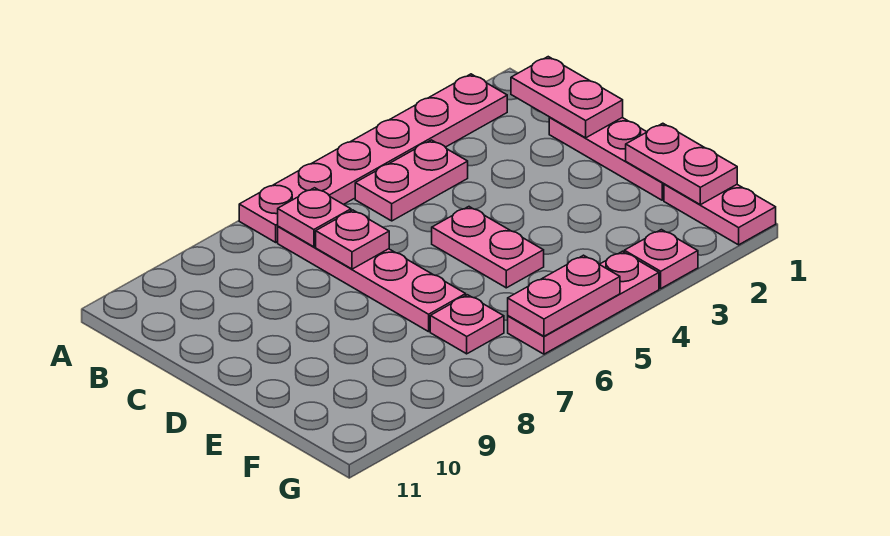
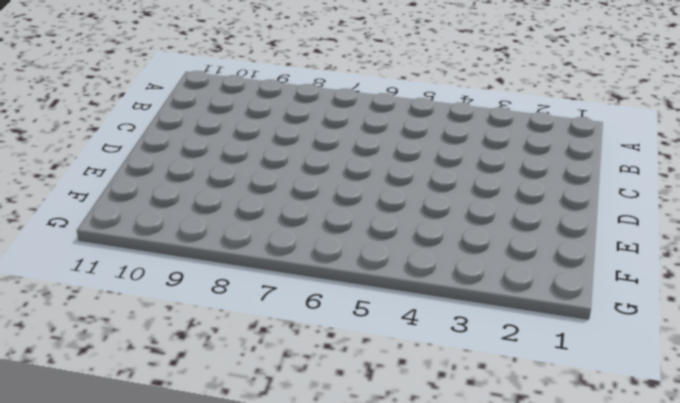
none -> pink 1x6 plate [239,74,507,242]
none -> pink 1x2 plate [355,140,468,221]
none -> pink 1x4 plate [278,226,466,332]

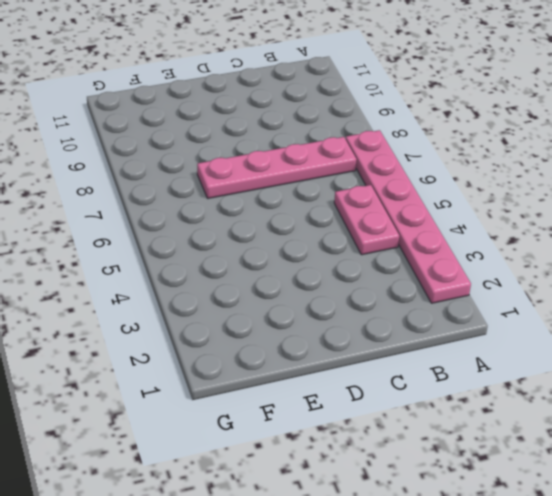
none -> pink 1x3 plate [549,118,664,200]
none -> pink 1x2 plate [432,207,544,288]
none -> pink 1x2 plate [664,184,776,245]

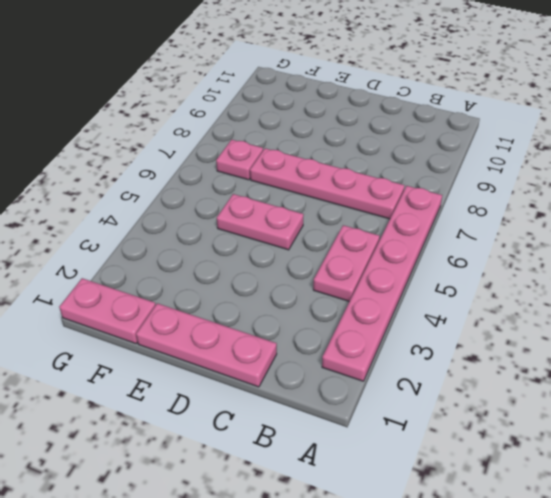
none -> pink 1x1 plate [624,230,698,288]
none -> pink 1x3 plate [508,251,659,354]
none -> pink 1x2 plate [511,57,623,138]

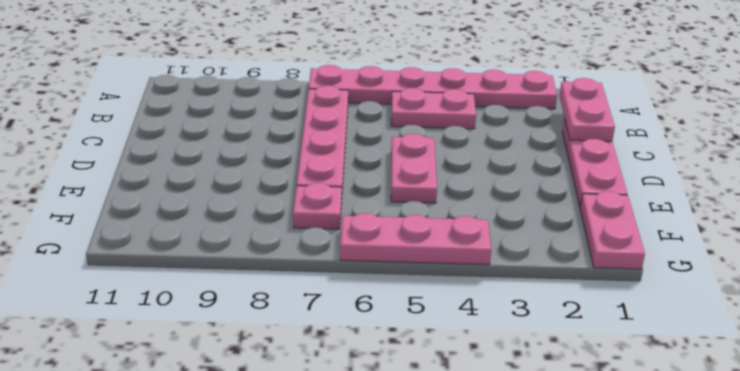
none -> pink 1x1 plate [624,230,698,288]
none -> pink 1x1 plate [278,188,351,247]
none -> pink 1x1 plate [316,210,389,269]

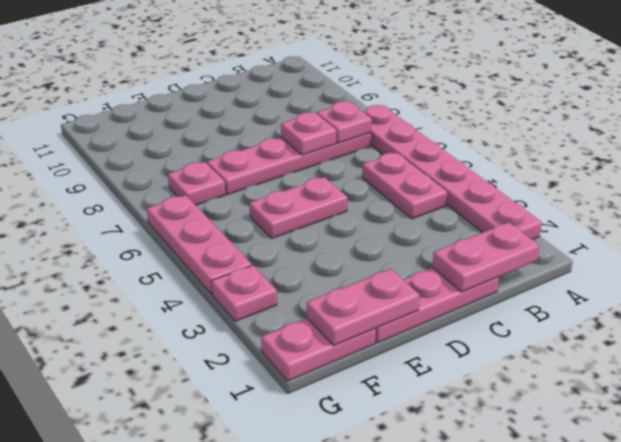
none -> pink 1x2 plate [508,255,620,336]

